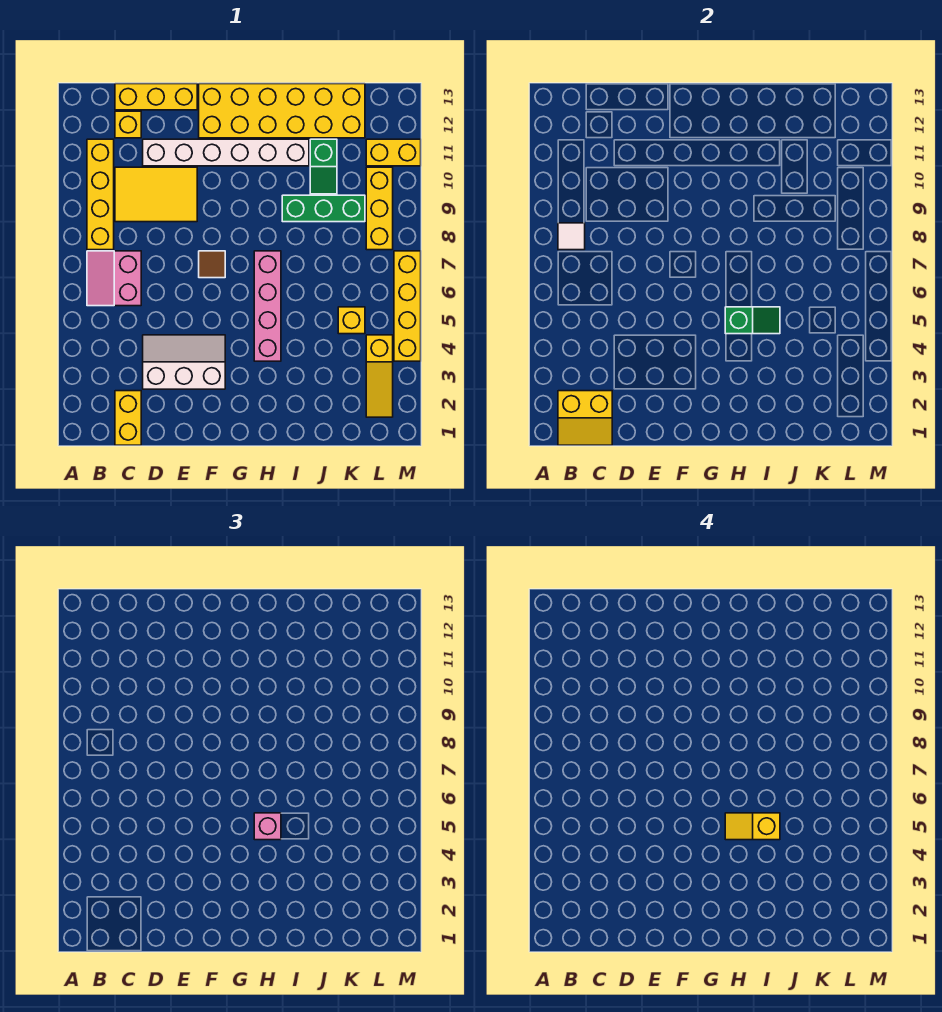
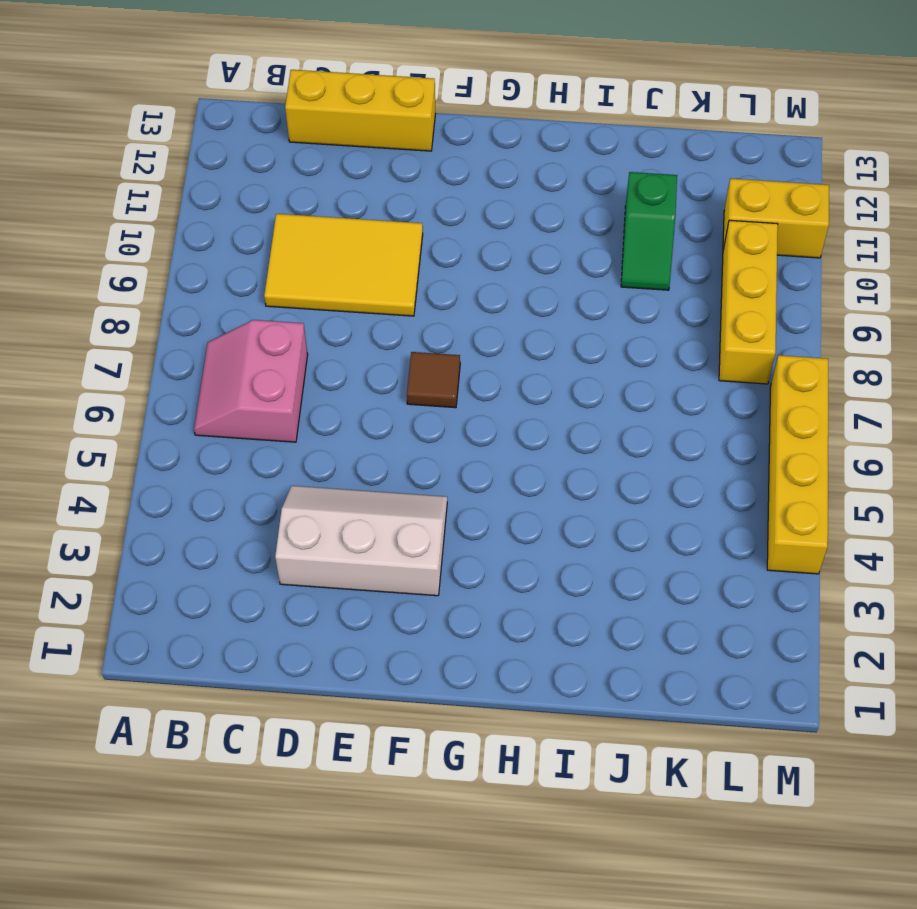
none -> yellow 1x4 brick [87,139,114,250]
none -> yellow 1x2 brick [115,391,141,445]
none -> yellow 1x1 brick [115,111,141,138]

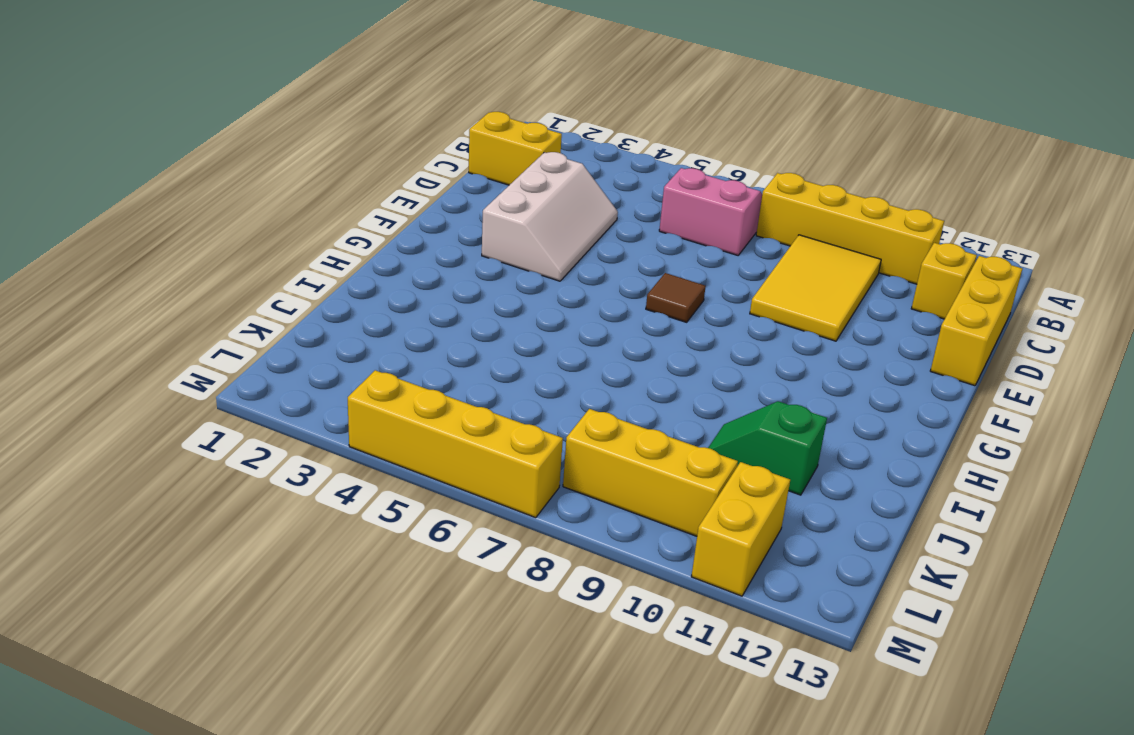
none -> white 1x6 brick [143,139,309,166]
none -> yellow 2x6 brick [199,84,365,138]
none -> pink 1x4 brick [254,251,281,361]

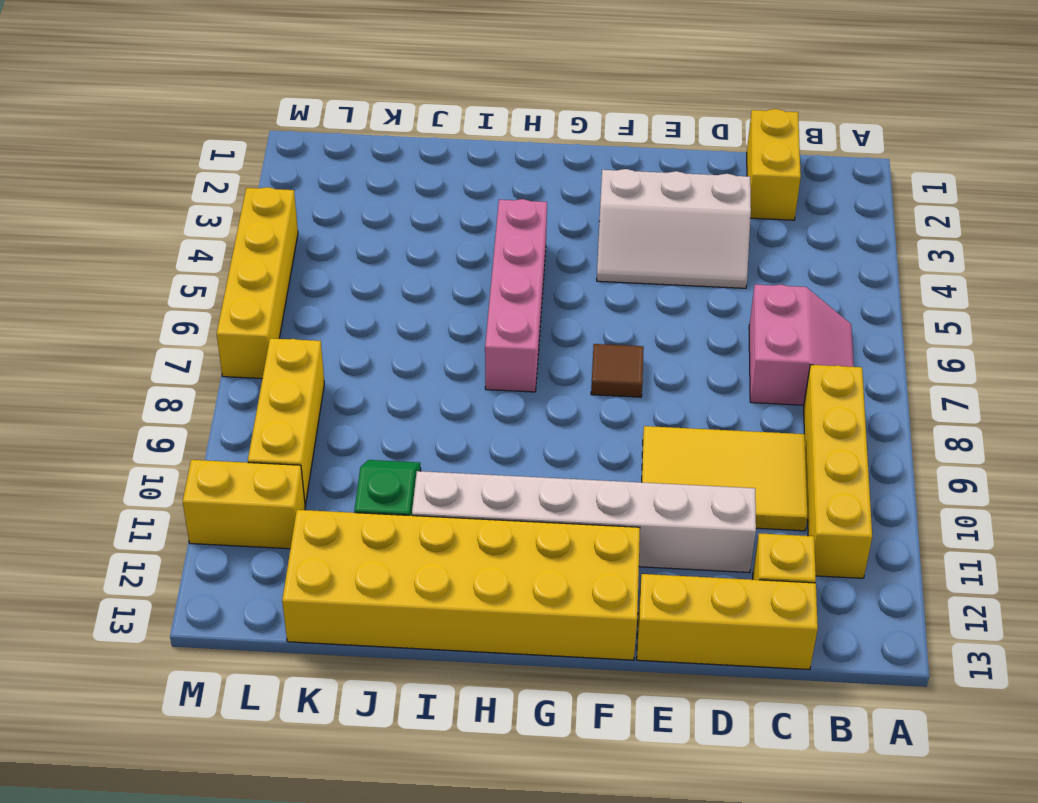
none -> green 1x3 brick [282,195,365,222]
none -> yellow 1x1 brick [338,307,365,334]
none -> yellow 1x3 slope [366,335,393,417]

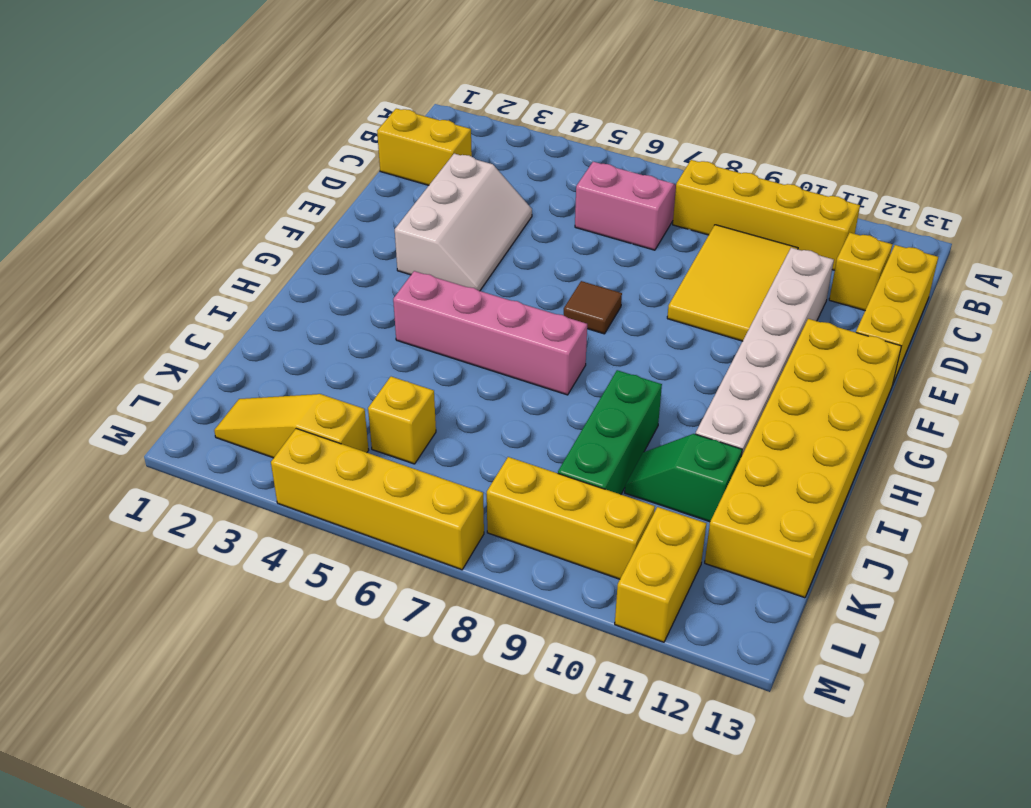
none -> yellow 2x2 slope [558,391,612,445]
none -> white 1x1 tile [558,223,585,250]
none -> green 1x2 slope [725,307,780,334]

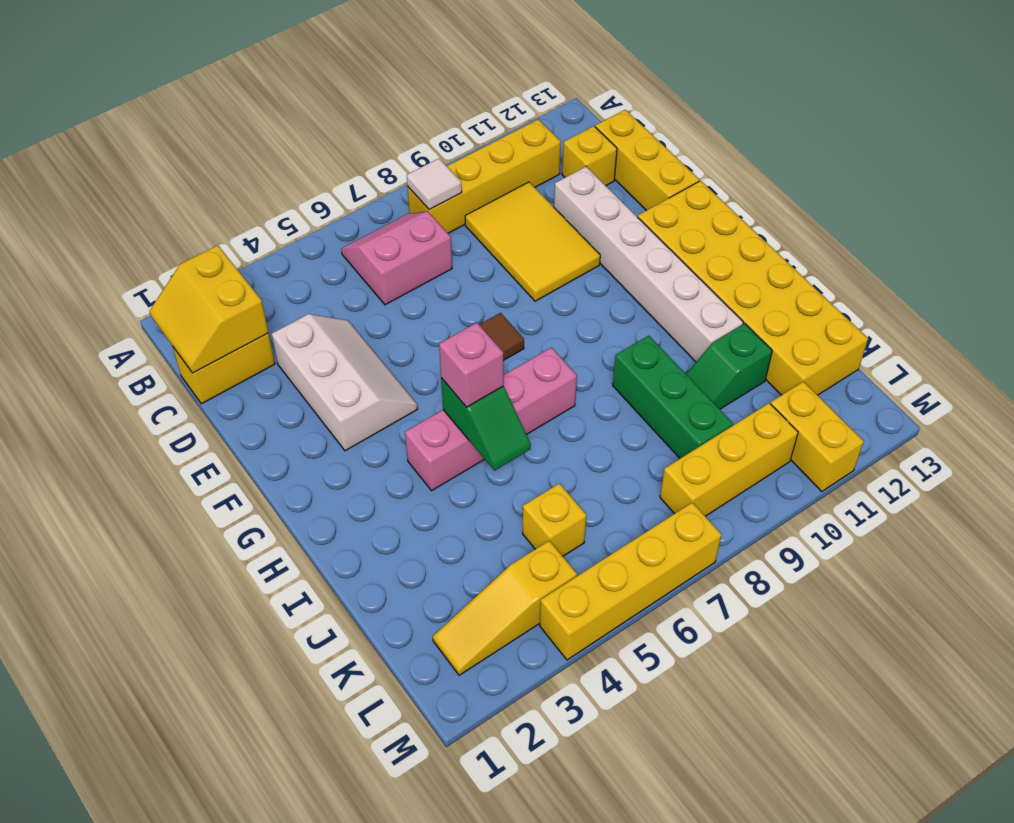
none -> yellow 1x2 slope [725,813,780,840]

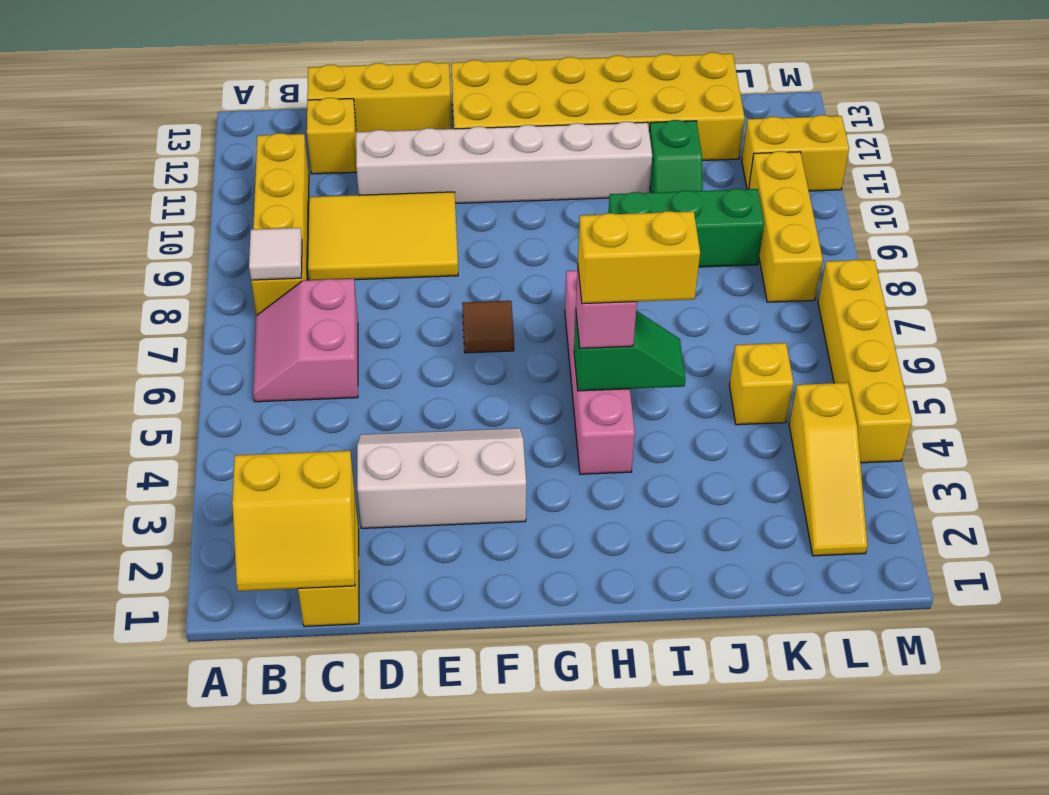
yellow 1x2 brick [578,211,700,304] -> yellow 1x2 slope [725,813,780,840]

